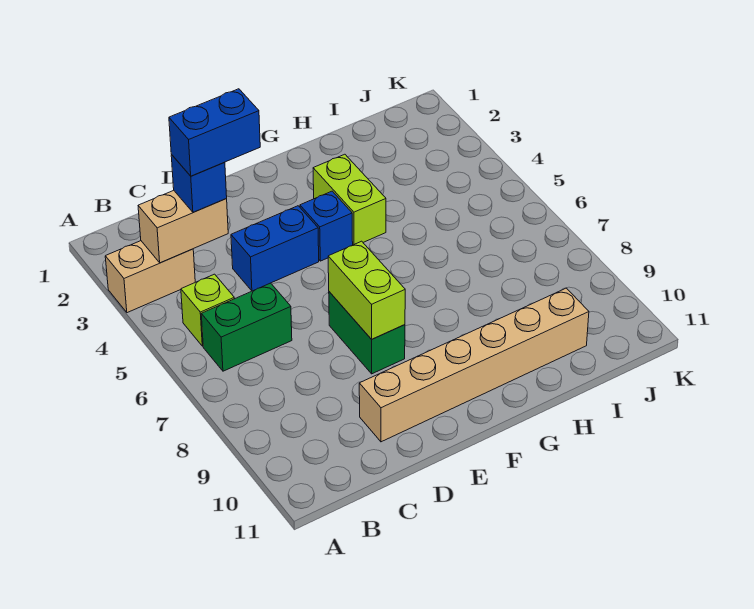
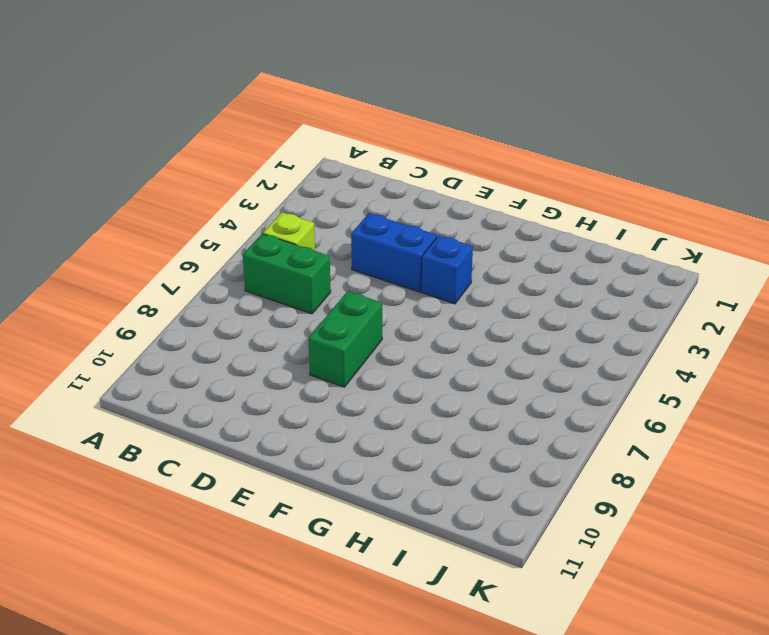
none -> tan 1x2 brick [105,241,195,313]
none -> tan 1x6 brick [359,288,589,442]
none -> lime 1x2 brick [313,154,386,245]

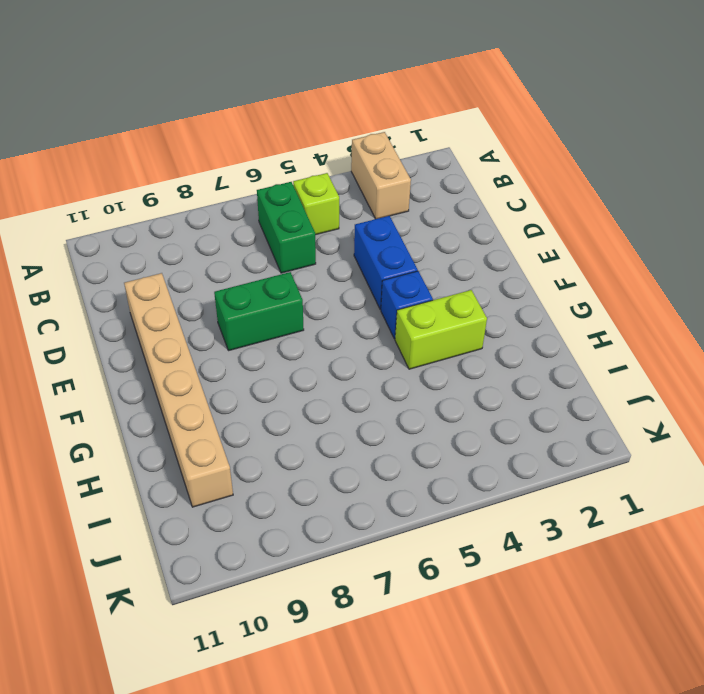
none -> tan 1x2 brick [138,190,228,263]
none -> lime 1x2 brick [328,241,405,339]
none -> blue 1x1 brick [171,155,227,212]

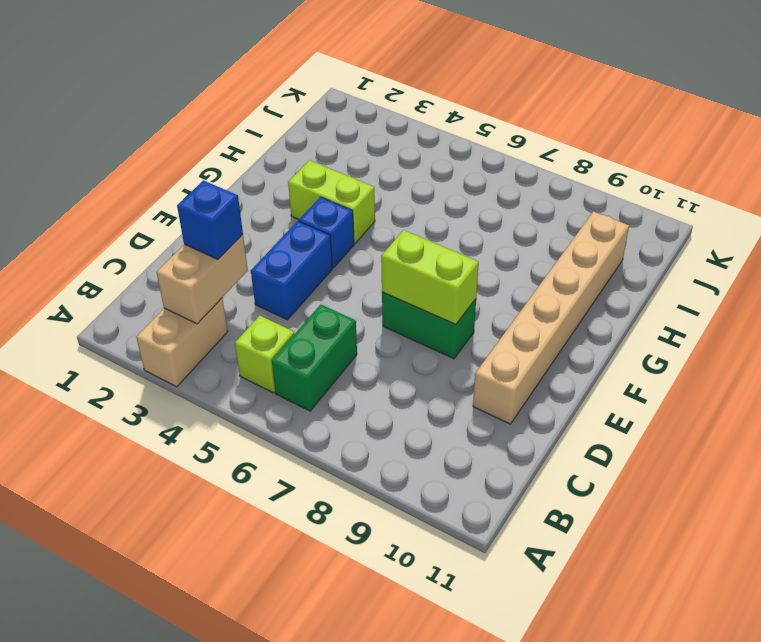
none -> blue 1x2 brick [169,89,260,176]

